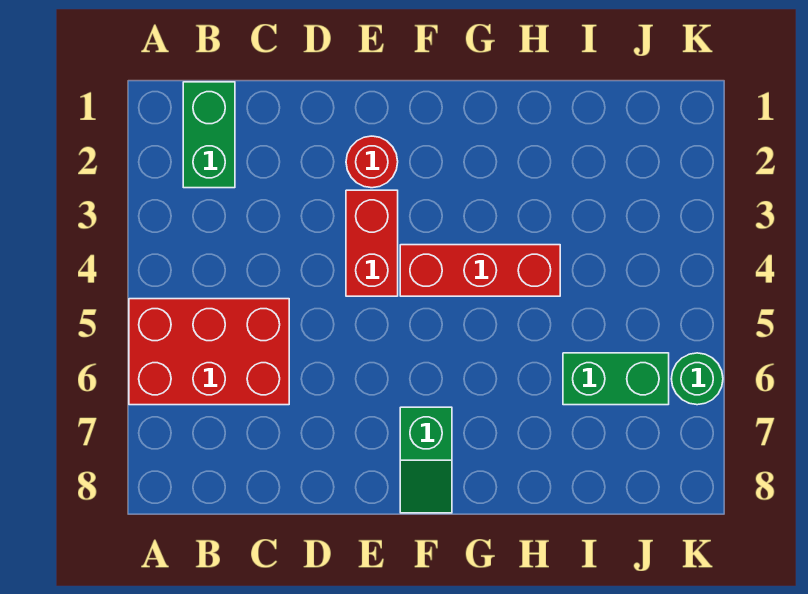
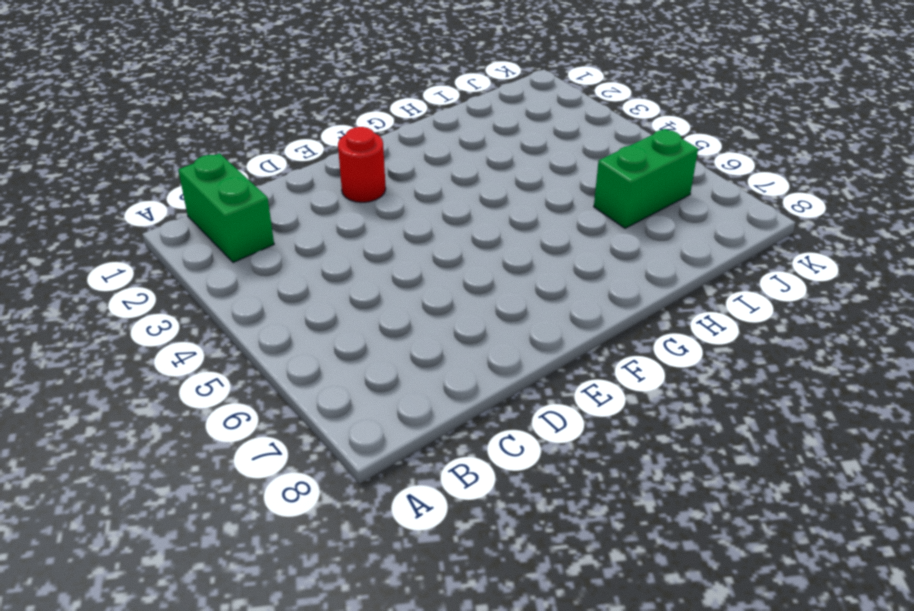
none -> red 2x3 brick [129,299,289,405]
none -> red 1x2 brick [346,190,398,296]

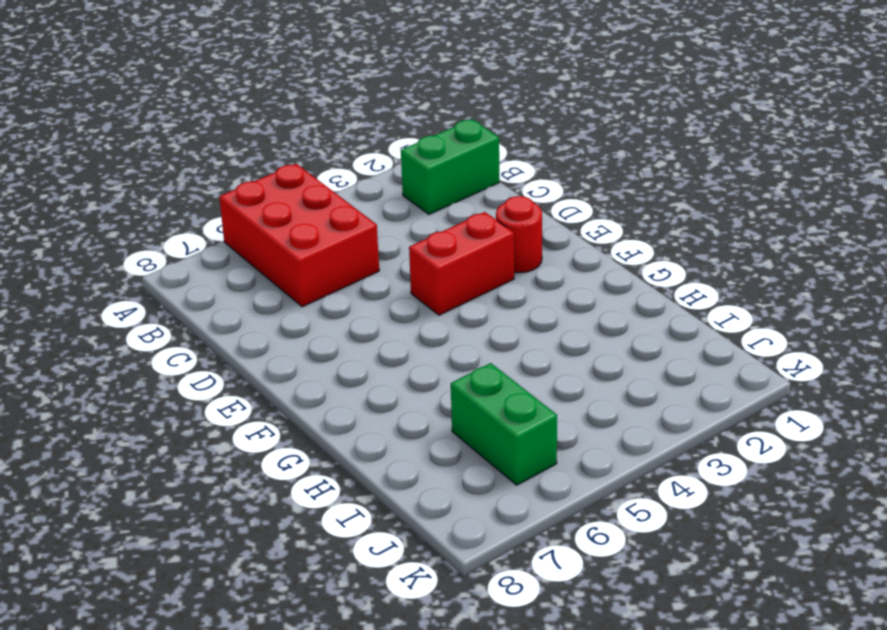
none -> red 1x3 brick [400,245,560,296]
none -> green 1x2 slope [400,407,452,513]

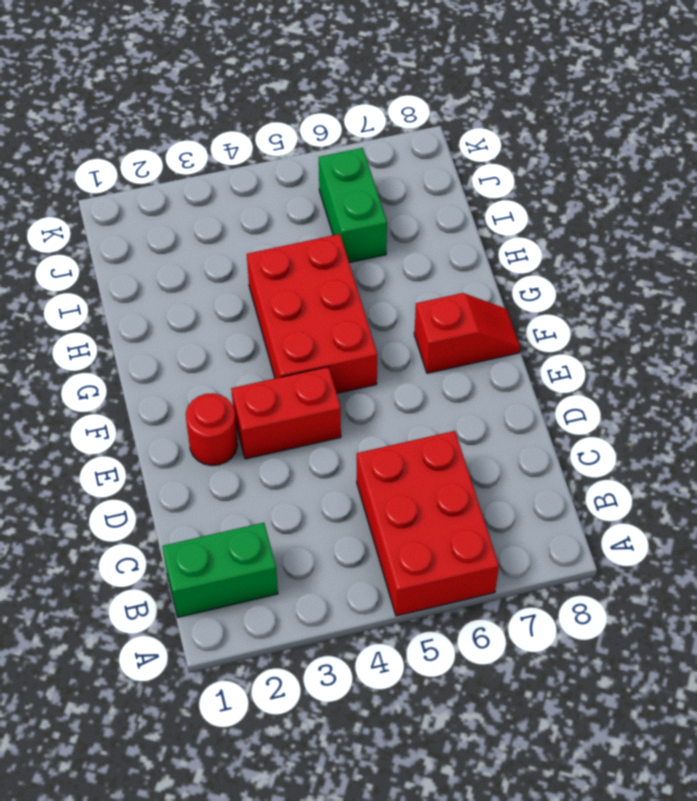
red 2x3 brick [247,234,377,393] -> red 1x3 brick [400,245,560,296]
red 1x2 slope [414,293,520,373] -> green 1x2 slope [400,407,452,513]
none -> green 1x1 round brick [671,353,723,405]

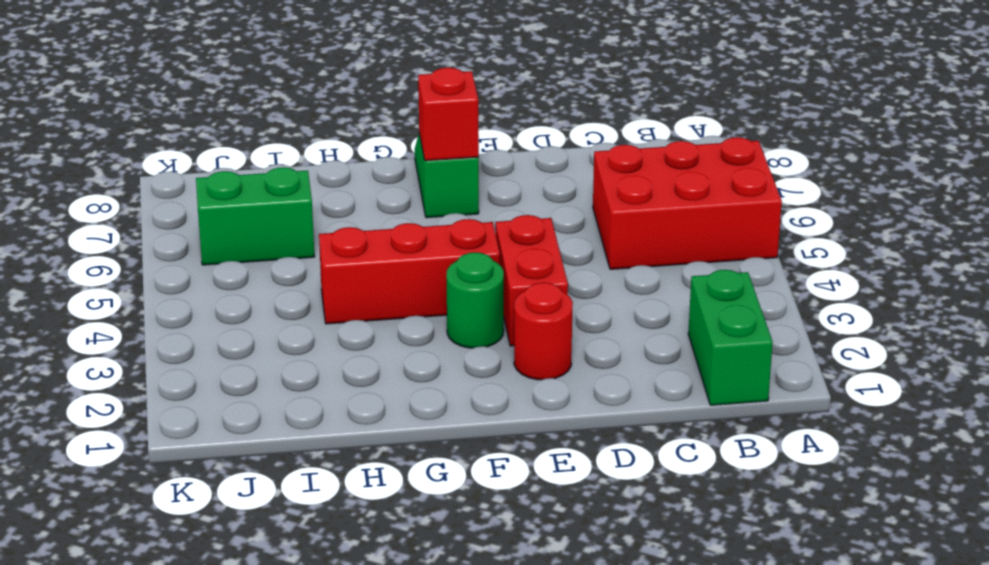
green 1x1 round brick [446,252,504,348] -> green 1x1 round brick moved to [671,353,723,405]
red 1x1 brick [418,68,479,161] -> none

